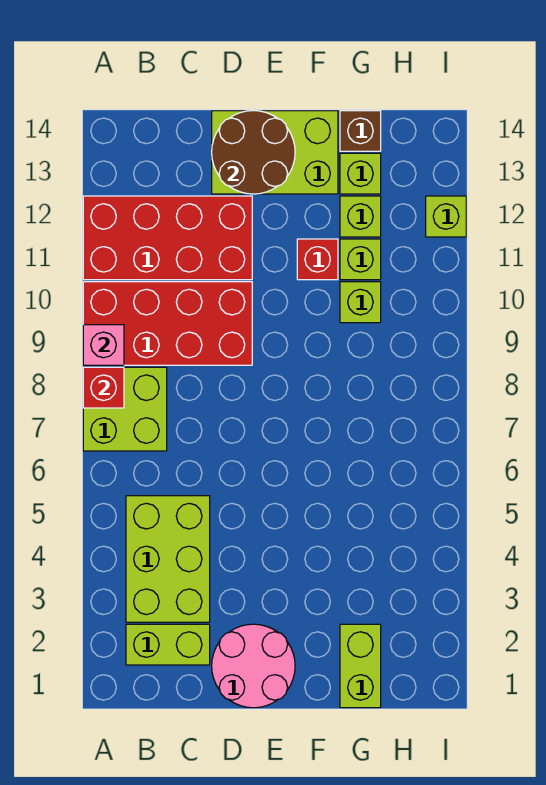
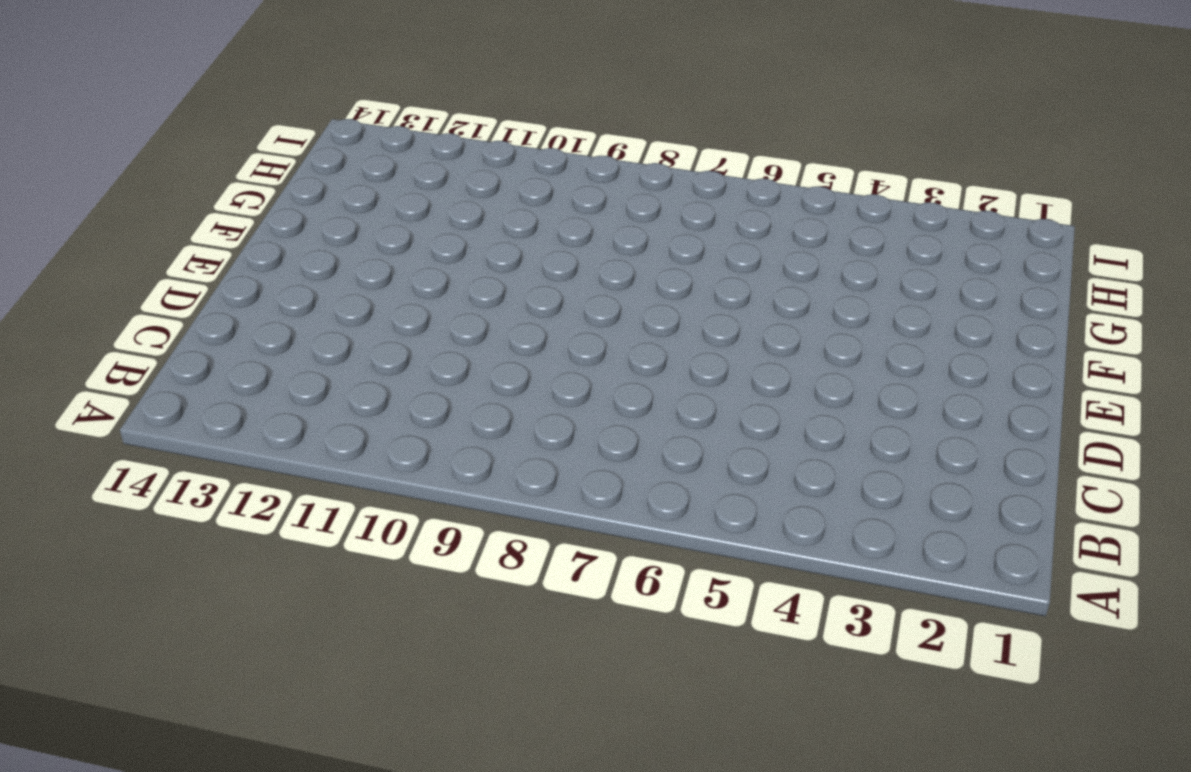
none -> lime 2x2 brick [83,367,167,451]
none -> red 2x4 brick [83,282,252,365]
none -> red 2x4 brick [83,196,252,280]

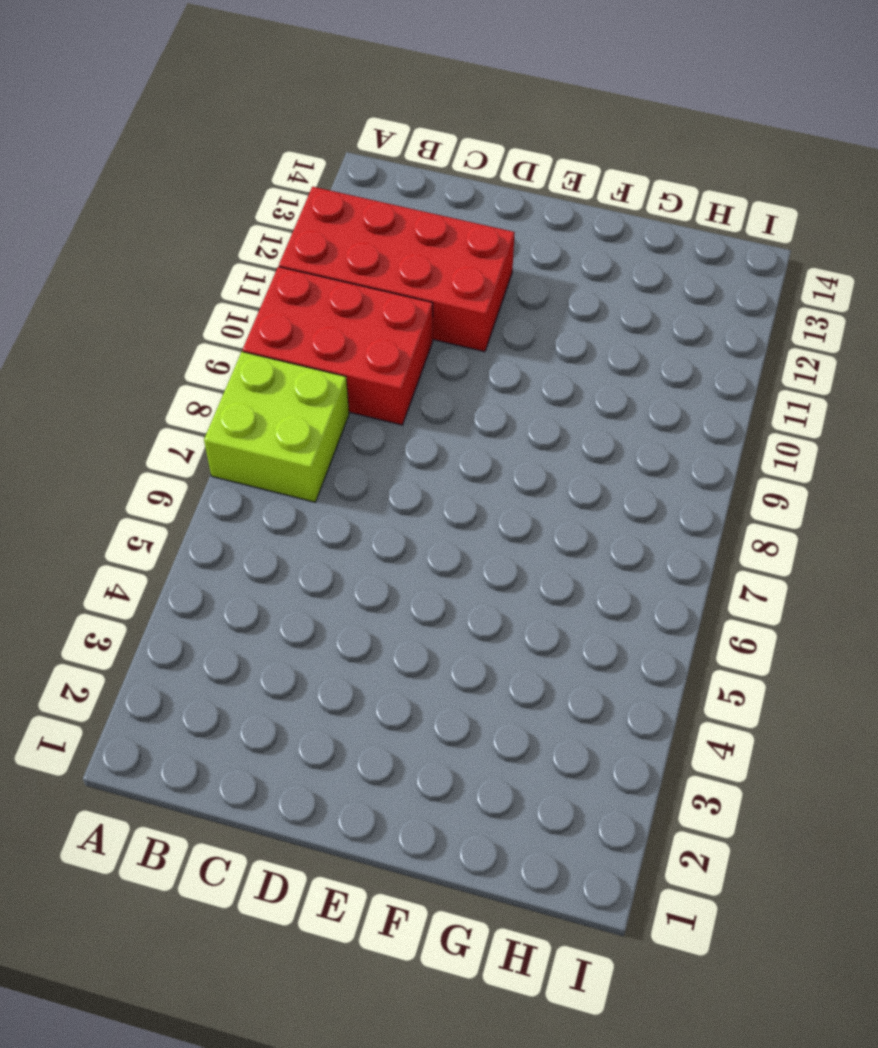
red 2x3 brick [243,267,433,425] -> red 2x4 brick [83,282,252,365]
none -> lime 1x2 brick [126,624,210,665]
none -> lime 2x3 brick [126,496,210,622]
none -> pink 2x2 round brick [212,624,295,708]

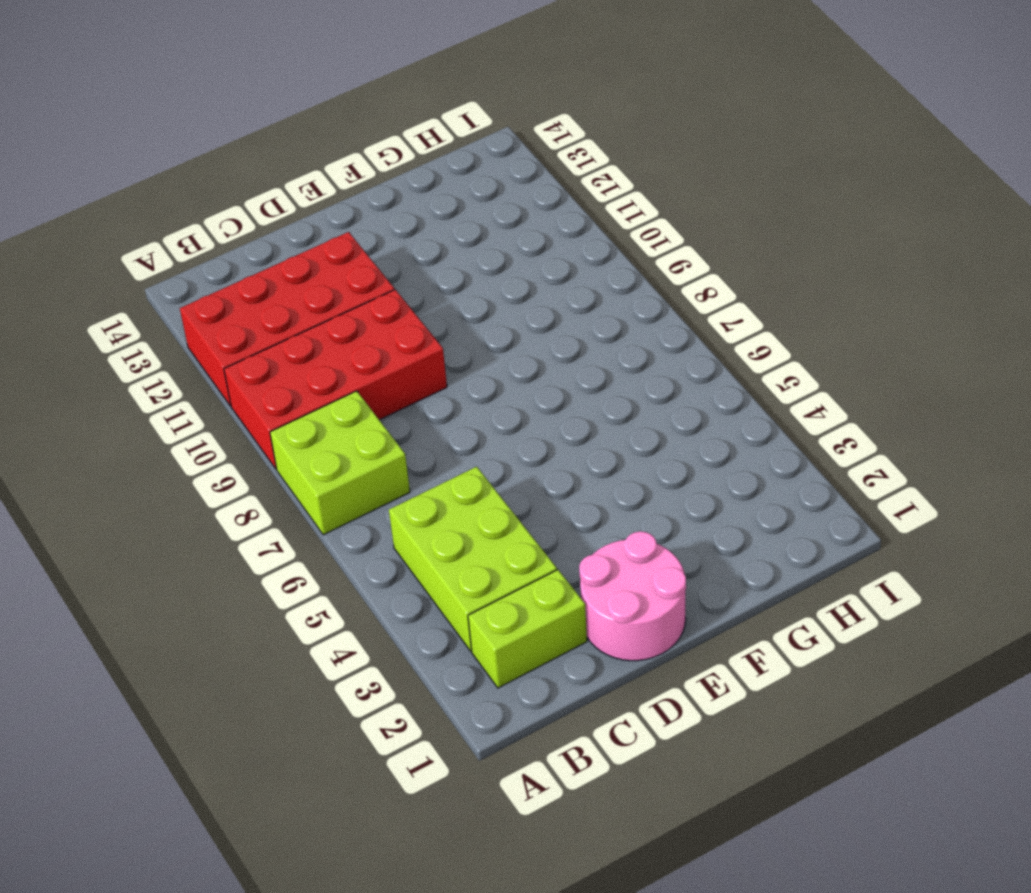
none -> lime 2x3 brick [212,111,338,194]
none -> red 1x1 brick [297,239,338,280]
none -> lime 1x2 brick [340,624,381,708]

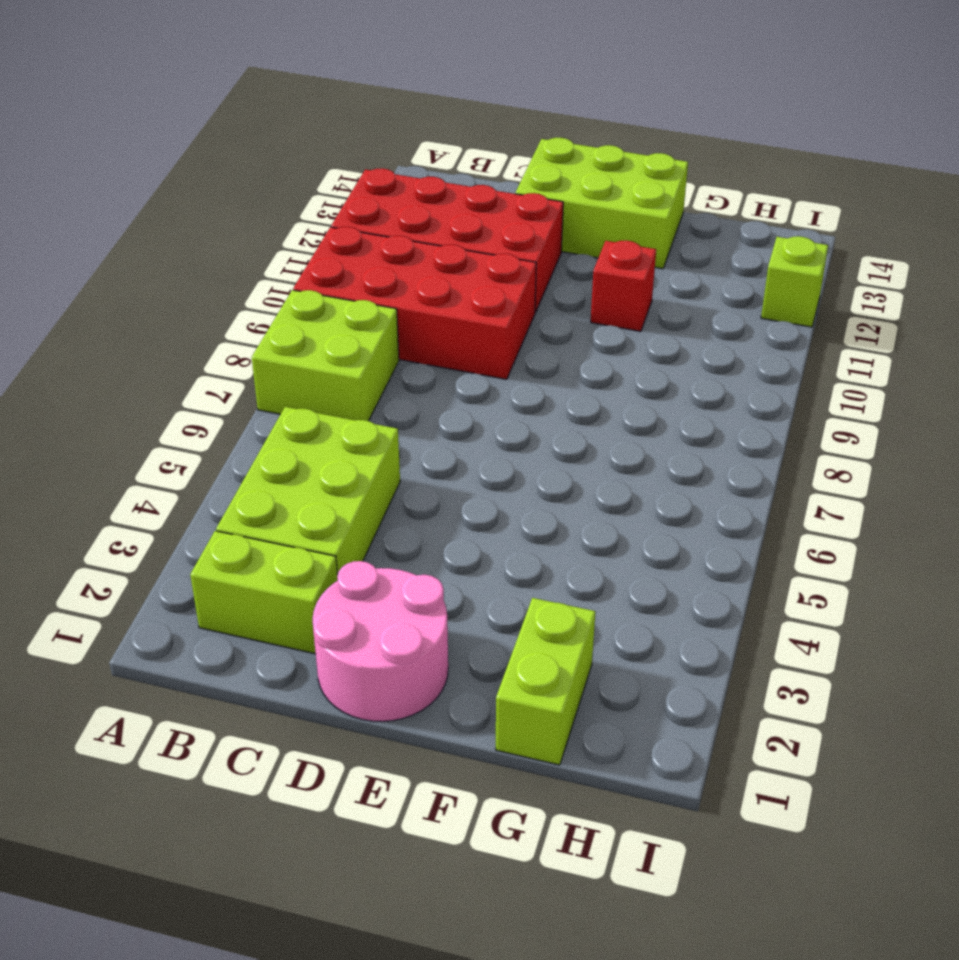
none -> lime 1x1 brick [340,282,381,323]
none -> lime 1x1 brick [340,239,381,280]
none -> lime 1x1 brick [340,196,381,237]

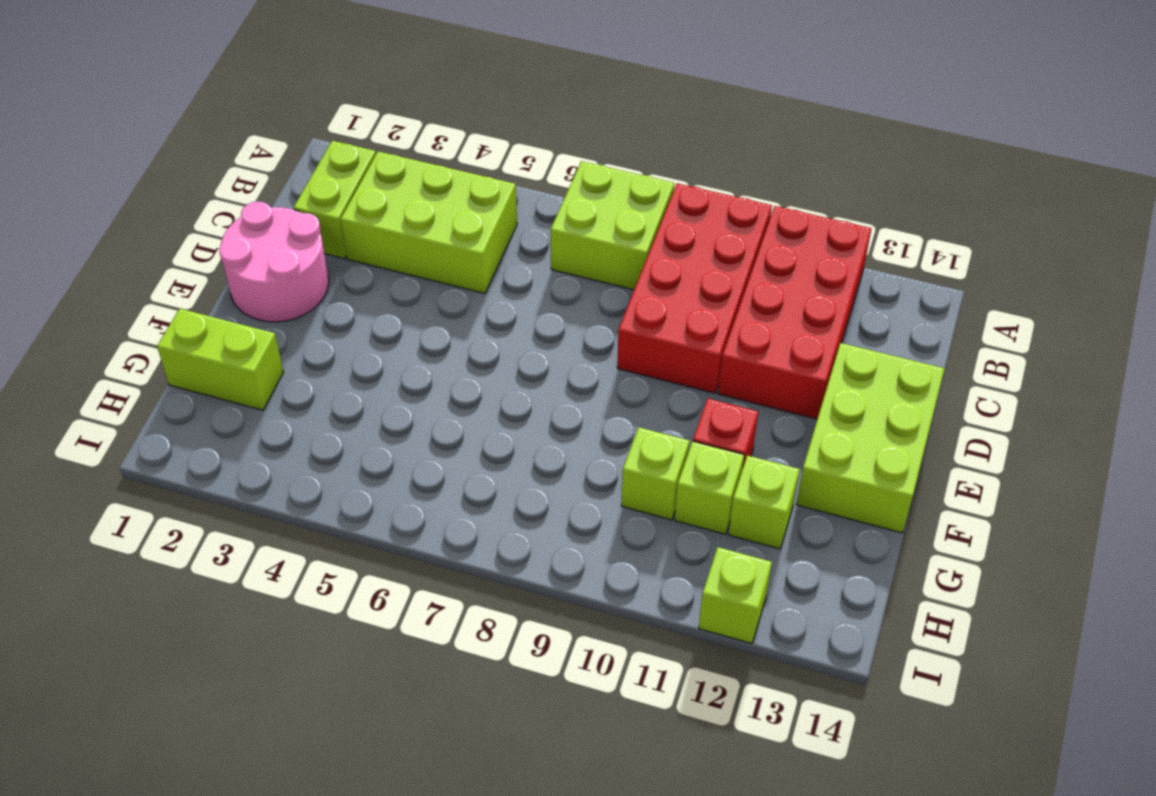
none -> lime 1x1 brick [340,153,381,194]
none -> brown 1x1 brick [340,111,381,151]
none -> red 1x1 brick [83,367,124,408]

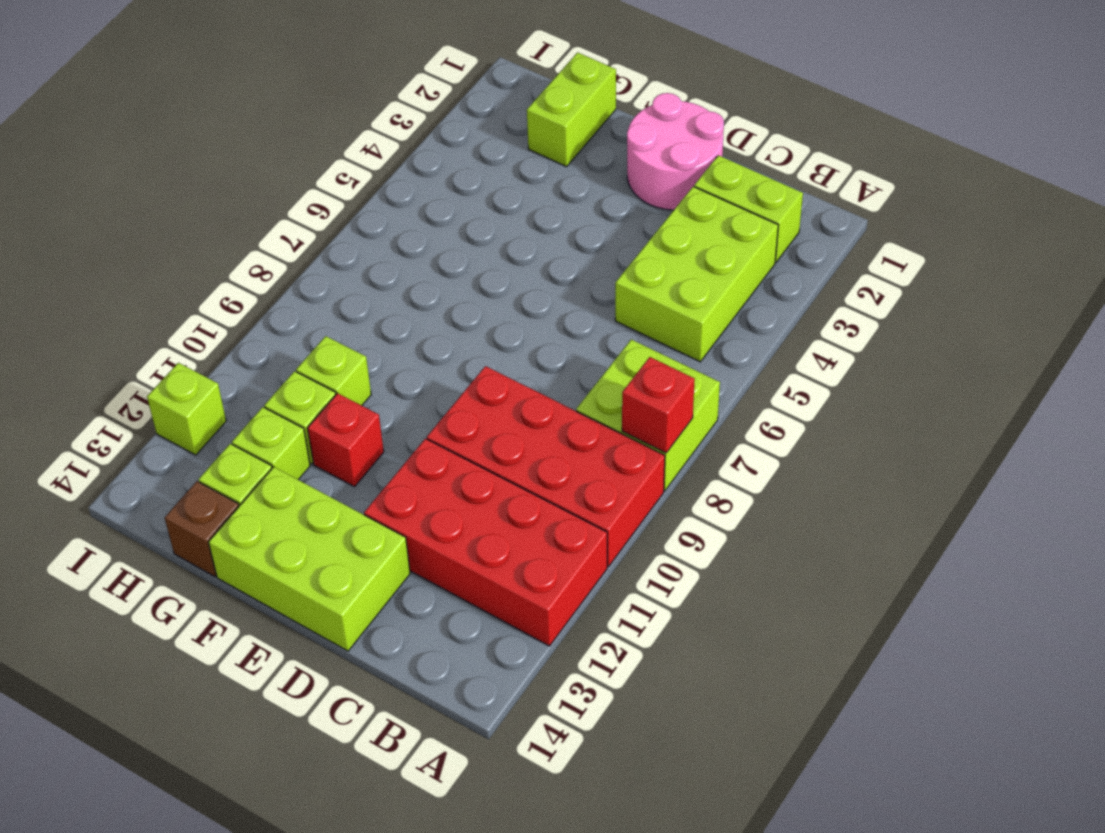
none -> pink 1x1 brick [83,325,124,365]
none -> brown 2x2 round brick [212,111,295,194]

